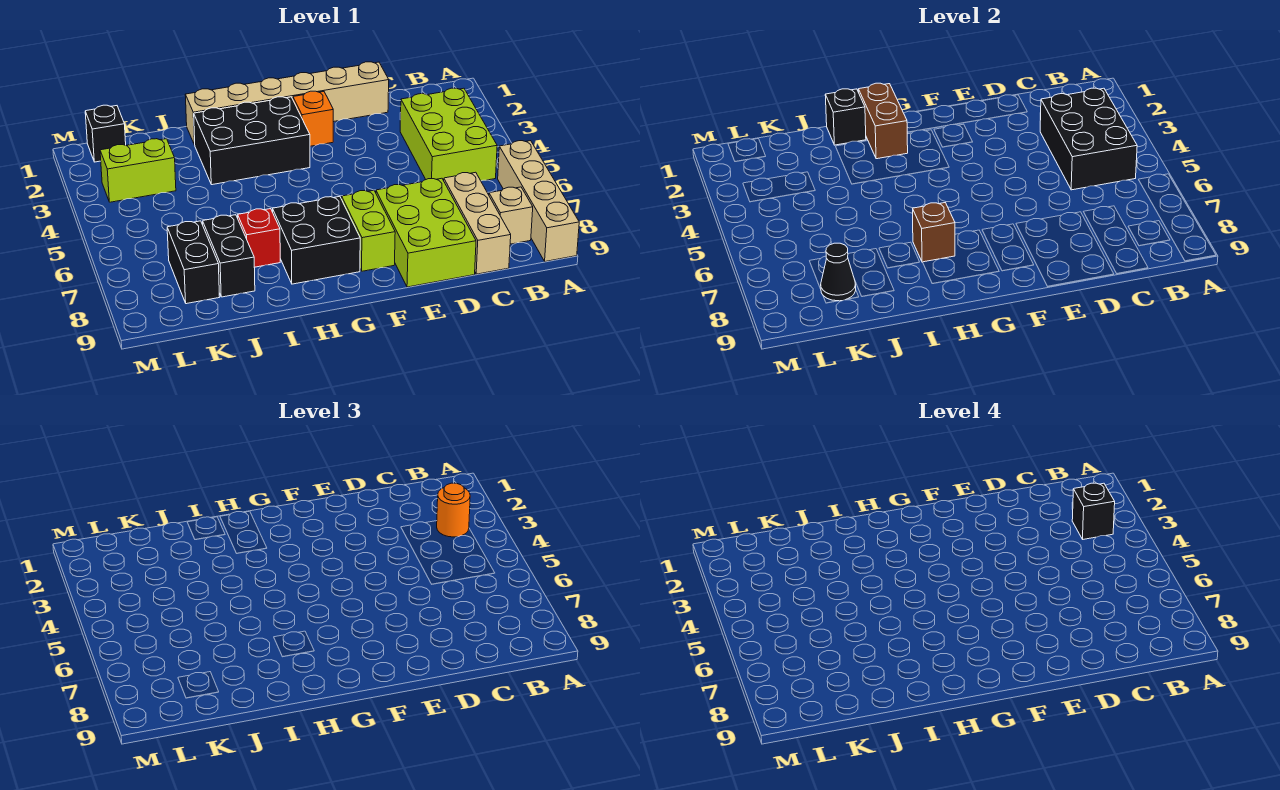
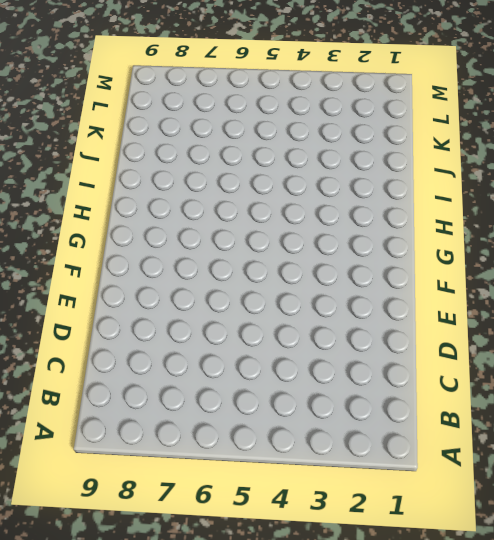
none -> tan 1x4 brick [498,141,579,262]
none -> lime 2x3 brick [400,88,497,181]
none -> tan 1x1 brick [489,187,533,244]

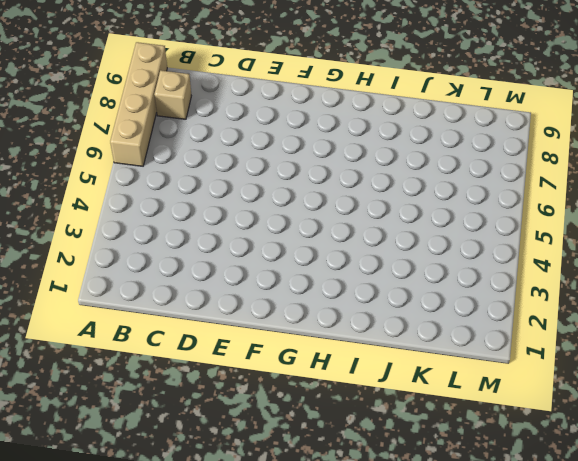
none -> lime 2x3 brick [400,88,497,181]
none -> tan 1x3 brick [444,172,511,274]
none -> tan 1x6 brick [185,62,389,145]

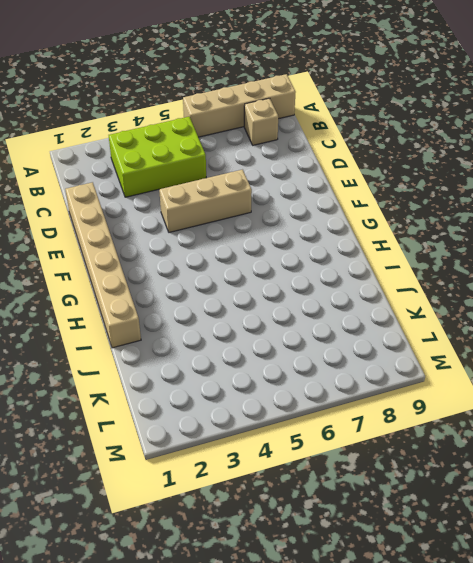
tan 1x3 brick [159,170,252,232] -> tan 1x3 brick moved to [444,172,511,274]
none -> lime 2x3 brick [376,178,476,287]
none -> orange 1x1 brick [293,91,333,146]
none -> lime 1x2 brick [342,190,395,271]

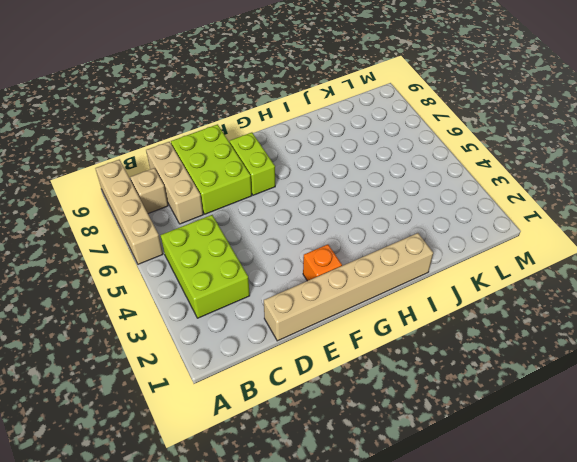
none -> black 2x3 brick [194,97,310,185]
none -> black 2x2 brick [273,196,360,284]
none -> red 1x1 brick [238,209,280,267]

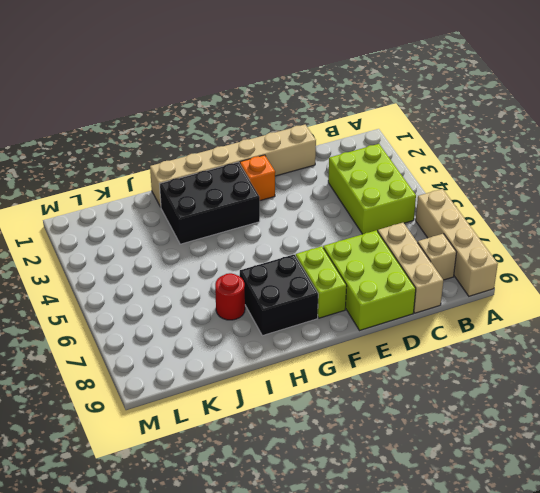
red 1x1 round brick [215,273,245,320] -> red 1x1 brick [238,209,280,267]
none -> black 1x2 brick [203,215,255,297]
none -> lime 1x2 brick [100,139,176,202]
none -> black 1x2 brick [167,221,219,304]

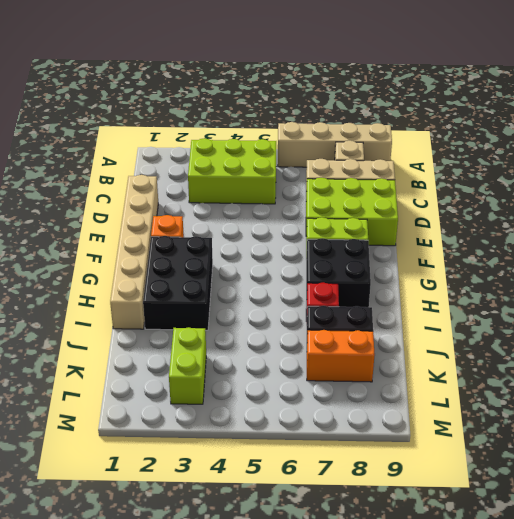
orange 1x2 brick [307,330,375,382] -> black 1x2 brick [167,221,219,304]
none -> black 1x1 brick [85,105,126,162]
none -> black 2x3 brick [1040,88,1137,190]
none -> brown 1x2 brick [858,83,908,159]

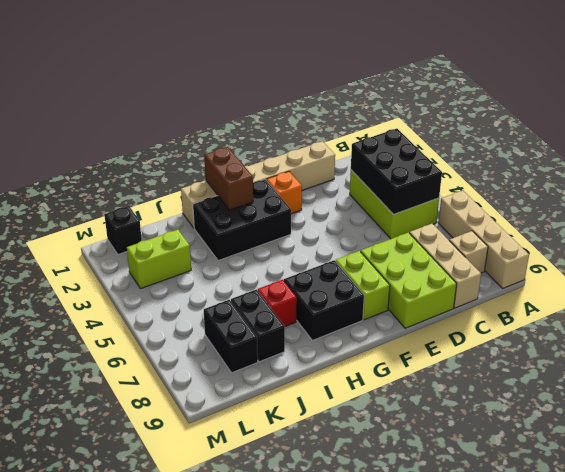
none -> brown 1x1 brick [913,203,955,262]
none -> black 1x1 brick [825,89,866,145]
none -> black 1x1 cone [821,243,856,301]

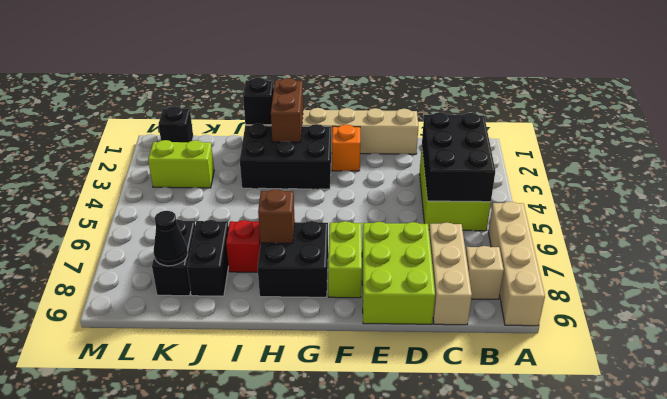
none -> orange 1x1 round brick [437,483,470,537]
none -> black 1x1 brick [1072,483,1115,539]

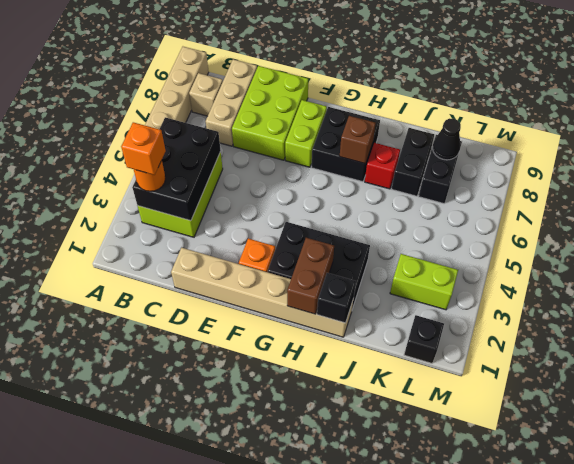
orange 1x1 brick [121,122,166,175] -> black 1x1 brick [1072,483,1115,539]

